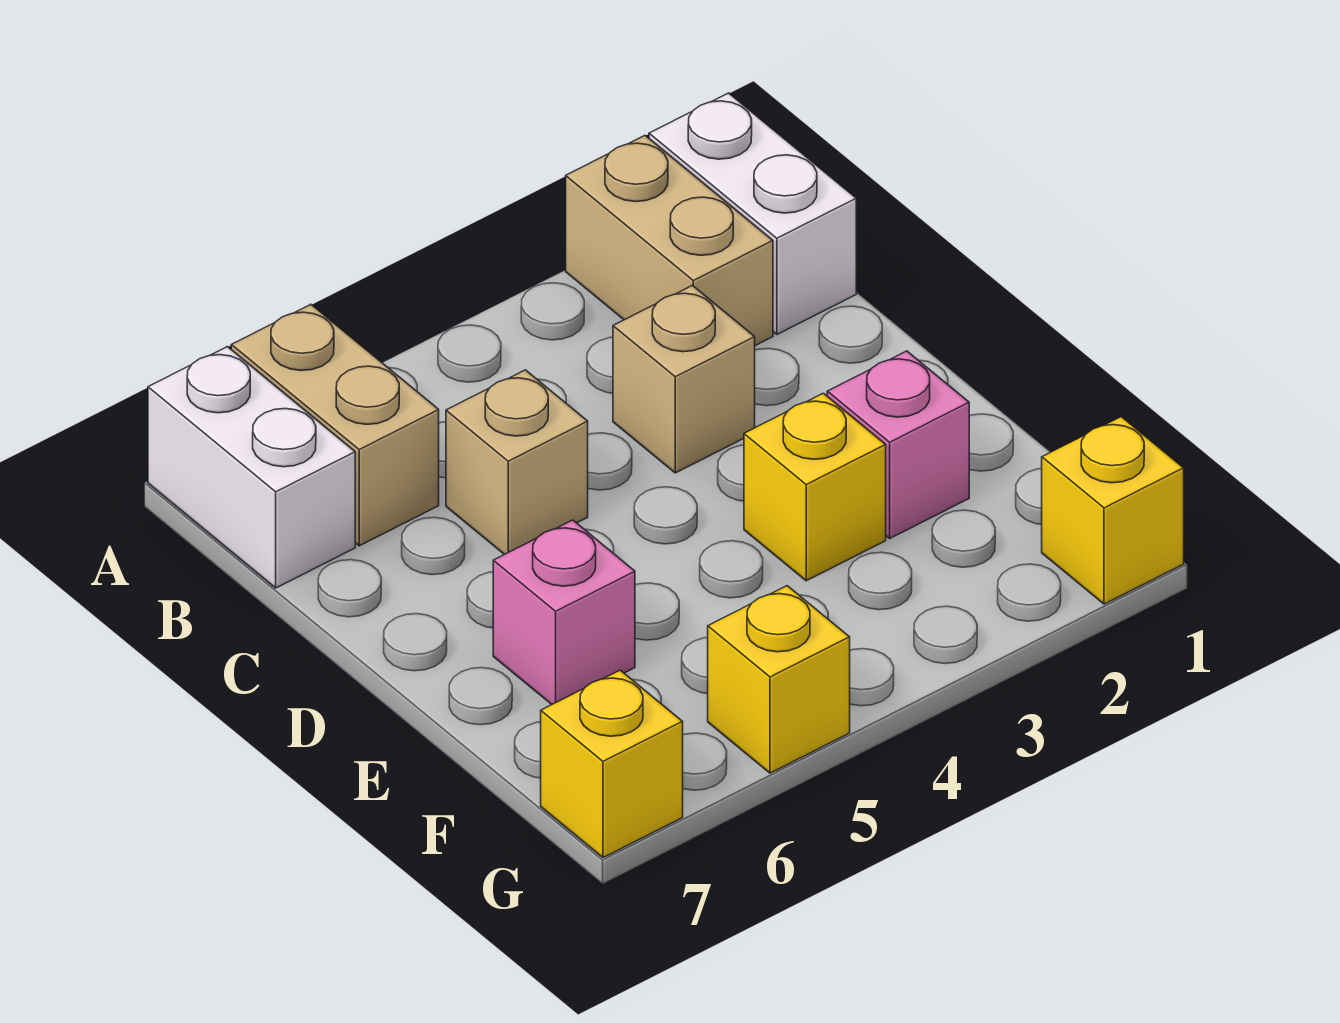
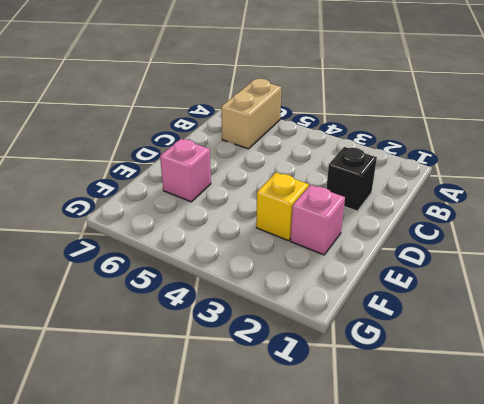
black 1x1 brick [326,147,377,211] -> none
none -> white 1x2 brick [649,93,856,334]
none -> tan 1x2 brick [566,136,773,346]
none -> white 1x2 brick [148,347,355,588]

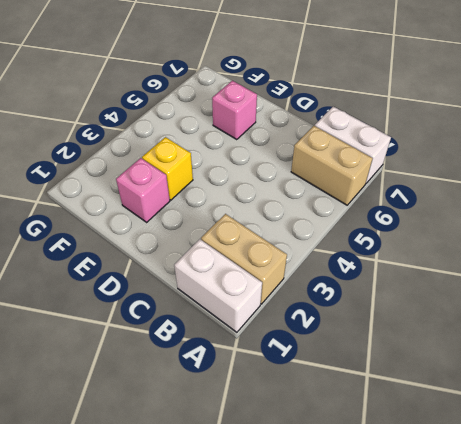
none -> tan 1x1 brick [613,285,755,473]
none -> tan 1x1 brick [446,370,588,554]
none -> yellow 1x1 brick [1042,417,1184,604]

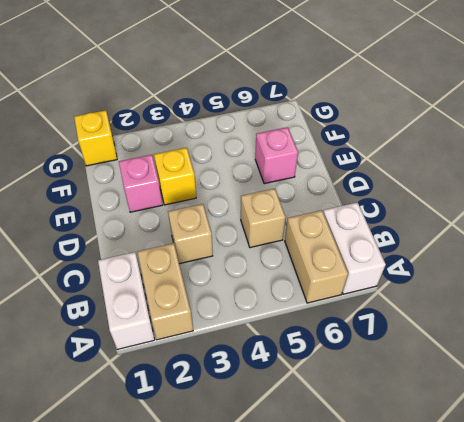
none -> yellow 1x1 brick [708,586,850,773]
none -> yellow 1x1 brick [541,670,683,858]

